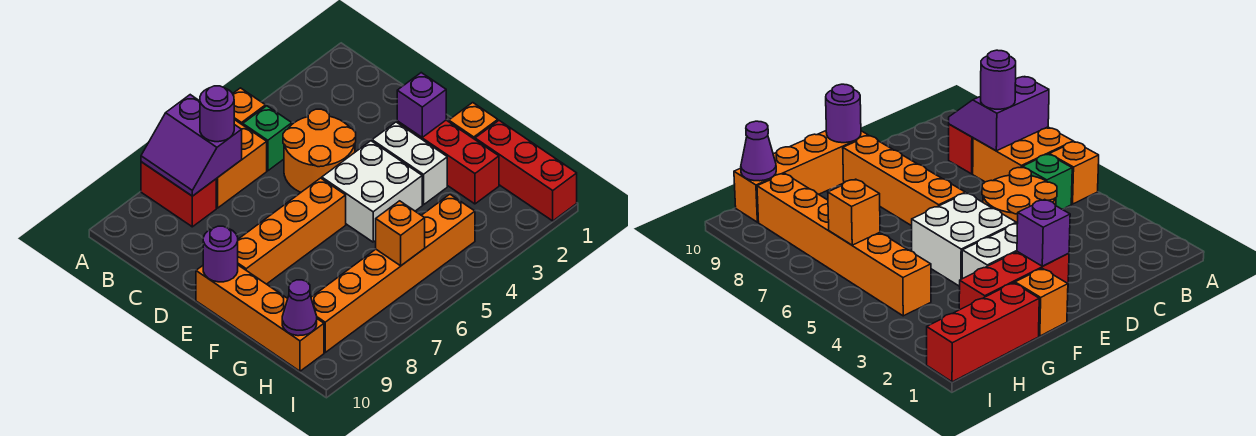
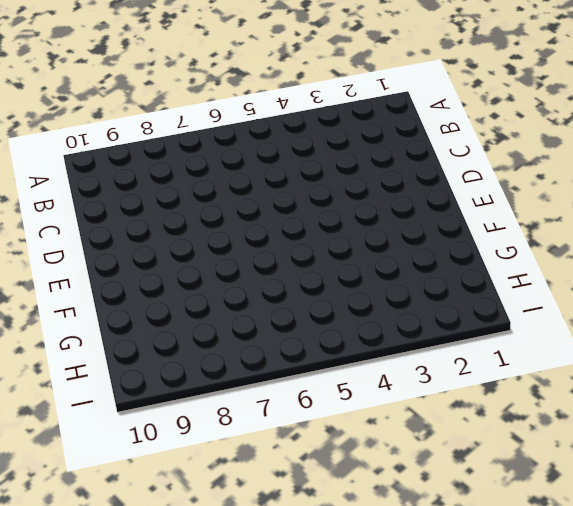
none -> orange 1x1 brick [233,88,266,125]
none -> orange 2x2 brick [216,120,267,208]
none -> red 1x2 brick [141,162,216,227]

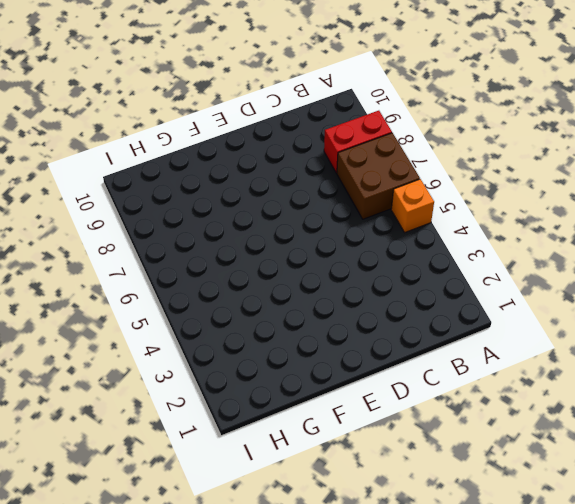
brown 2x2 brick [337,133,420,219] -> orange 2x2 brick [216,120,267,208]
none -> green 1x1 brick [243,106,292,171]
none -> orange 2x2 round brick [283,109,356,192]
none -> red 1x3 brick [397,120,499,204]

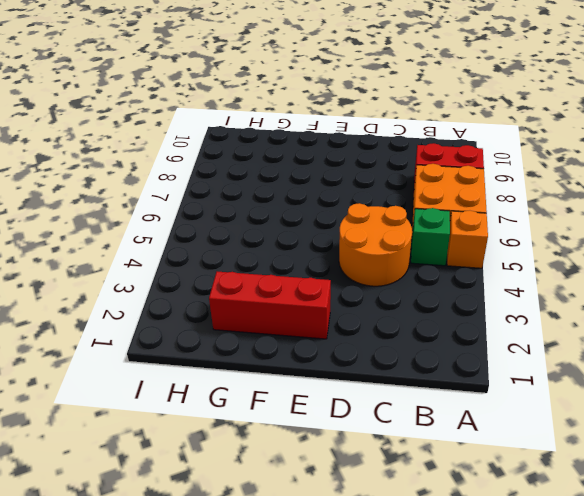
none -> white 1x2 brick [372,122,447,205]
none -> white 2x2 brick [322,141,422,242]
none -> orange 1x4 brick [238,178,346,284]

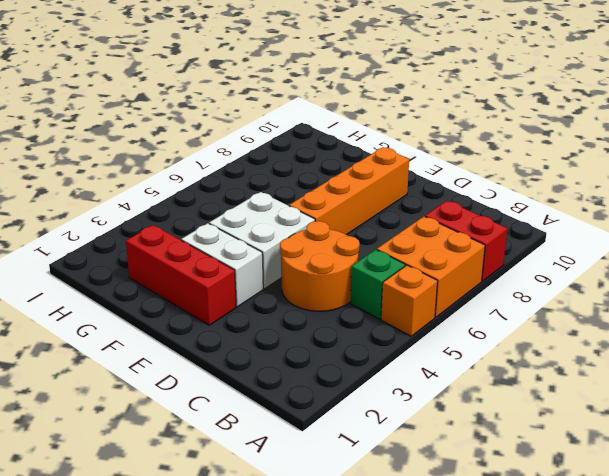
none -> orange 1x4 brick [196,265,324,371]
none -> orange 1x1 brick [449,103,498,139]
none -> red 1x3 brick [475,121,577,221]

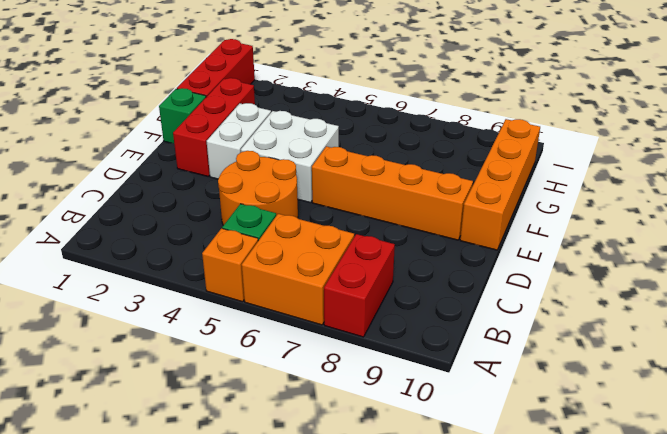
green 1x1 brick [159,88,206,143] -> orange 1x1 brick [449,103,498,139]
none -> orange 1x6 brick [311,194,475,352]
none -> purple 2x2 slope [141,95,242,196]
none -> purple 1x1 brick [397,73,446,137]

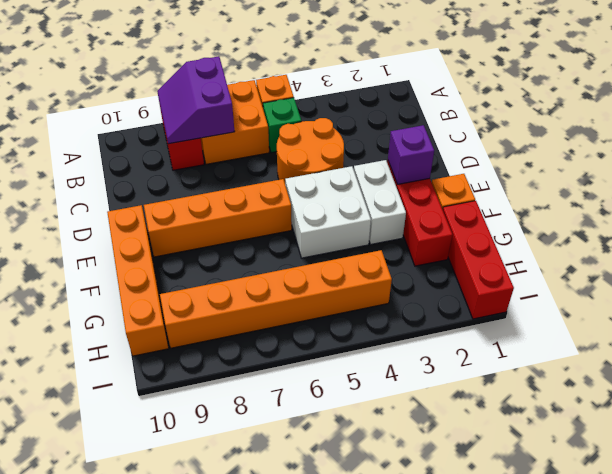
none -> purple 1x1 round brick [203,226,238,282]
none -> orange 1x1 brick [376,201,425,266]
none -> purple 1x1 cone [282,280,317,336]

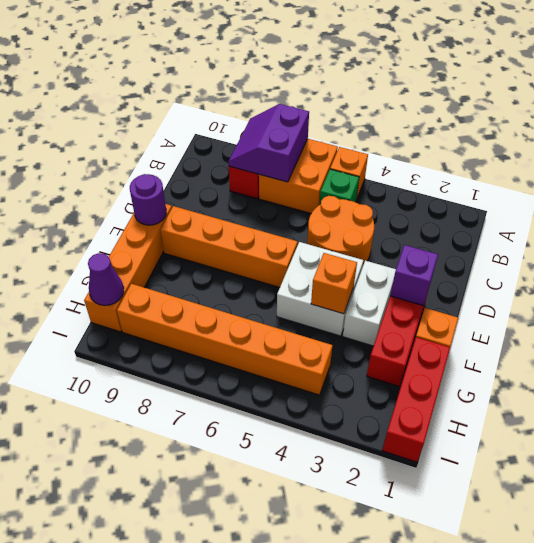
orange 1x1 brick [311,253,357,314] -> orange 1x1 brick moved to [376,201,425,266]
none -> purple 1x1 round brick [200,86,234,142]

